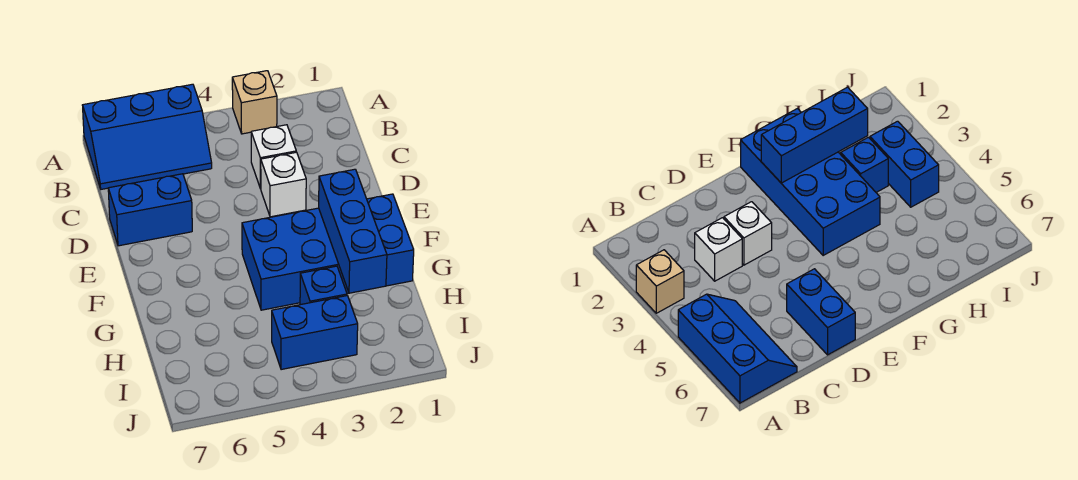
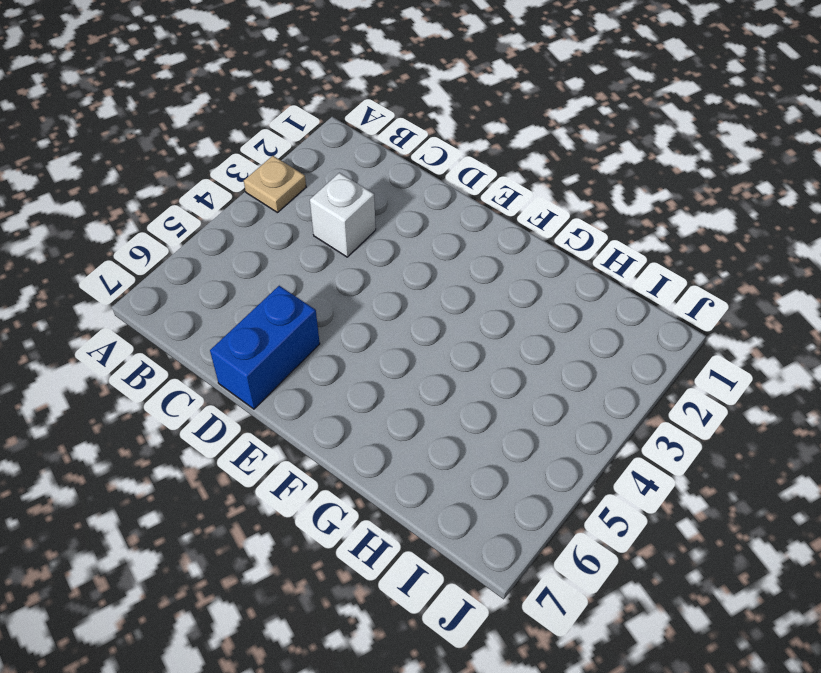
tan 1x1 plate [244,156,306,213] -> tan 1x1 brick [232,71,277,134]
none -> blue 2x3 slope [83,84,212,189]
none -> white 1x1 brick [261,152,306,217]

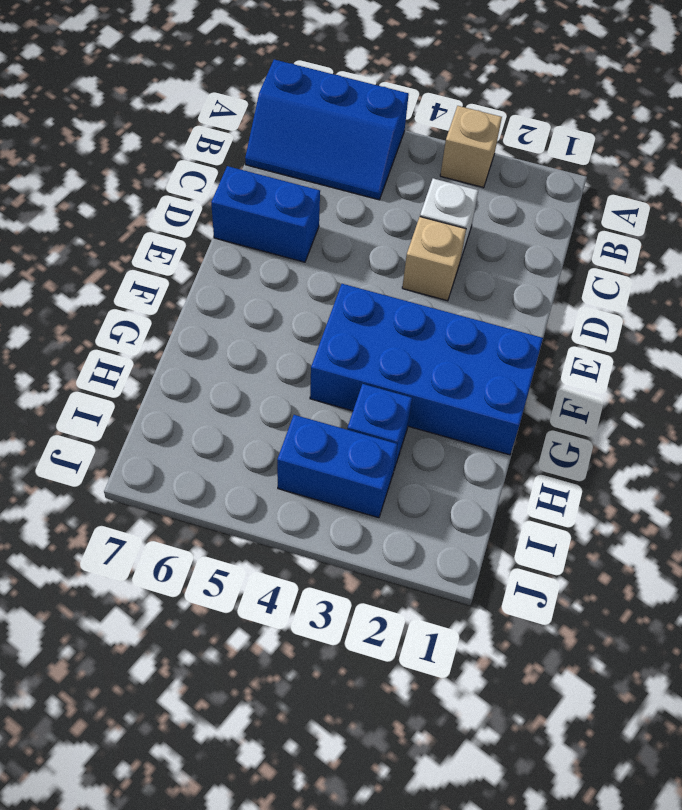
tan 1x1 brick [402,217,466,301] -> white 1x1 brick [261,152,306,217]
none -> blue 1x3 brick [319,169,387,293]

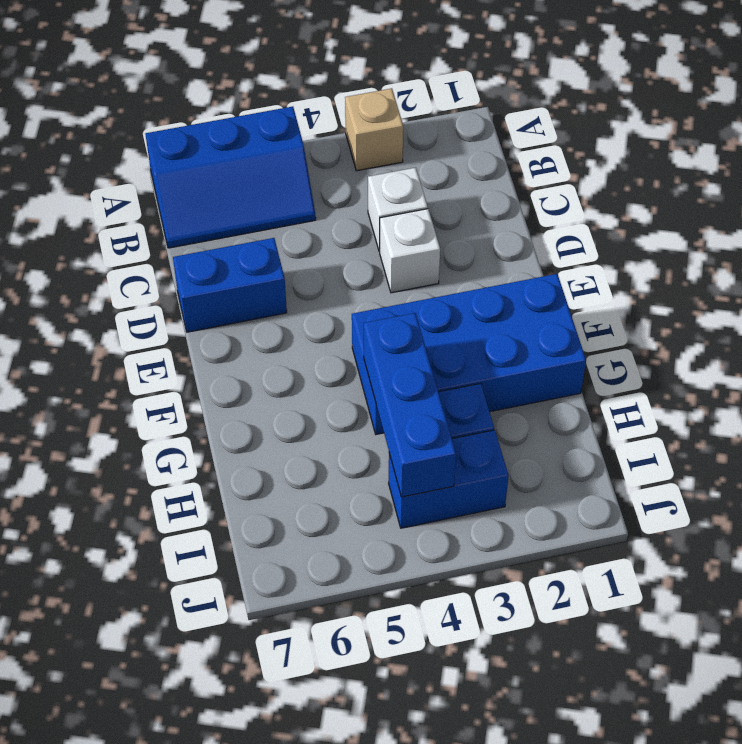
blue 1x3 brick [364,313,456,497] -> blue 1x3 brick moved to [319,169,387,293]

